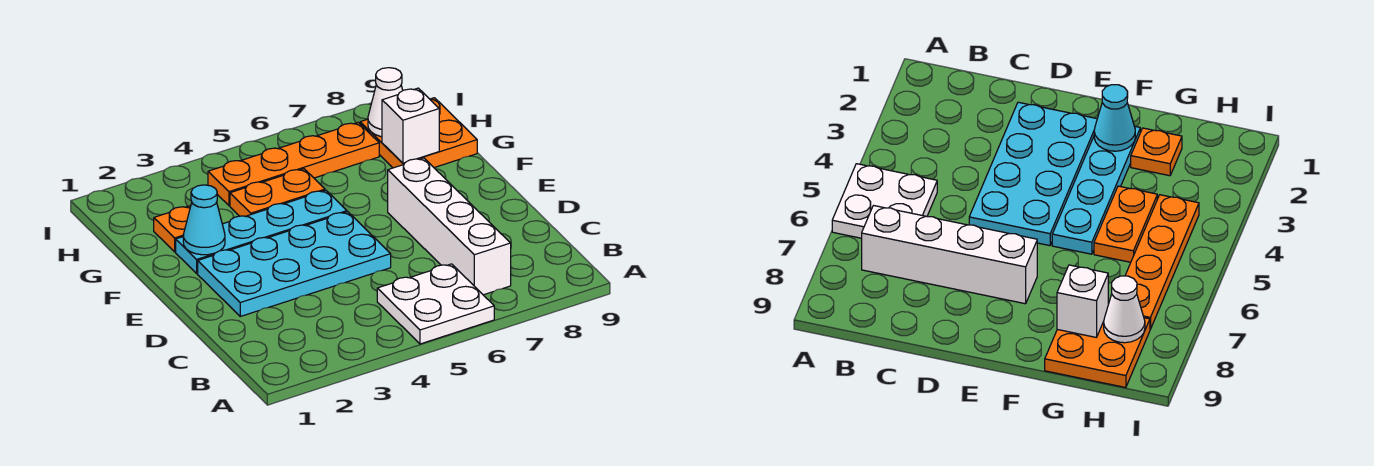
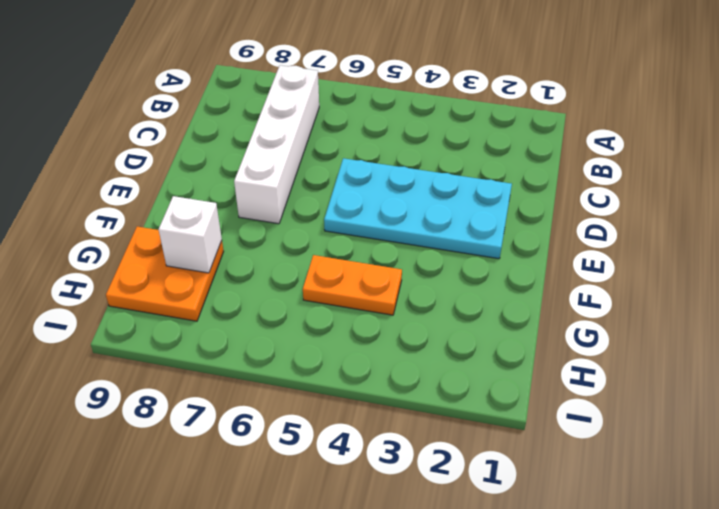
none -> white 2x2 plate [377,264,494,344]
none -> cyan 1x4 plate [176,190,347,273]

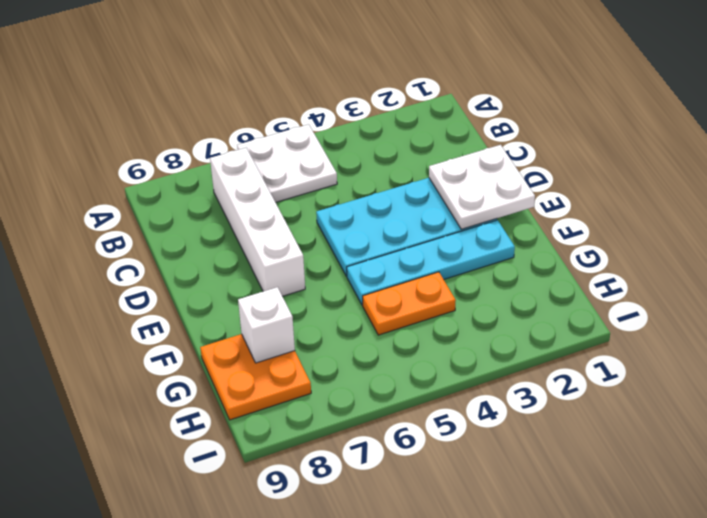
white 2x2 plate [429,145,535,229] -> none
none -> orange 1x1 plate [154,206,191,252]
none -> orange 1x4 plate [208,122,379,206]

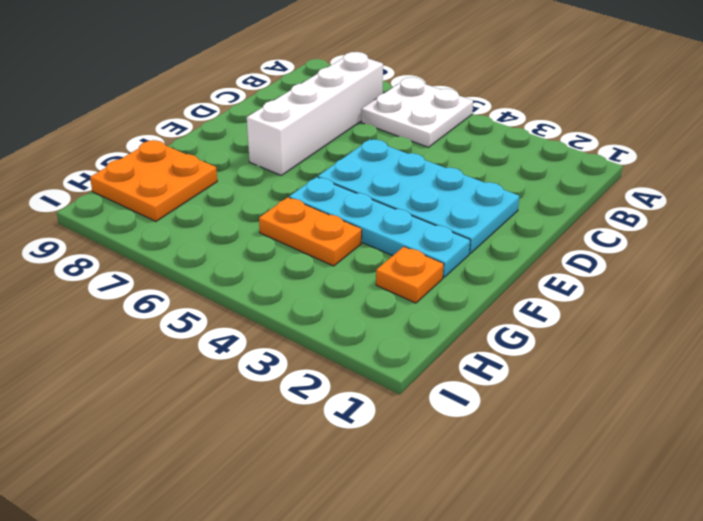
none -> orange 1x4 plate [208,122,379,206]
none -> cyan 1x1 cone [183,185,225,255]

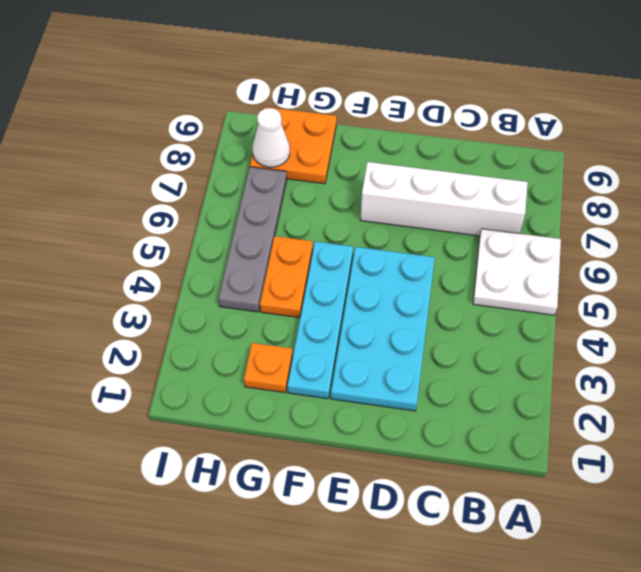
grey 1x4 plate [218,167,287,312] -> orange 1x4 plate [208,122,379,206]
none -> cyan 1x1 cone [183,185,225,255]
none -> white 1x1 brick [382,88,439,163]

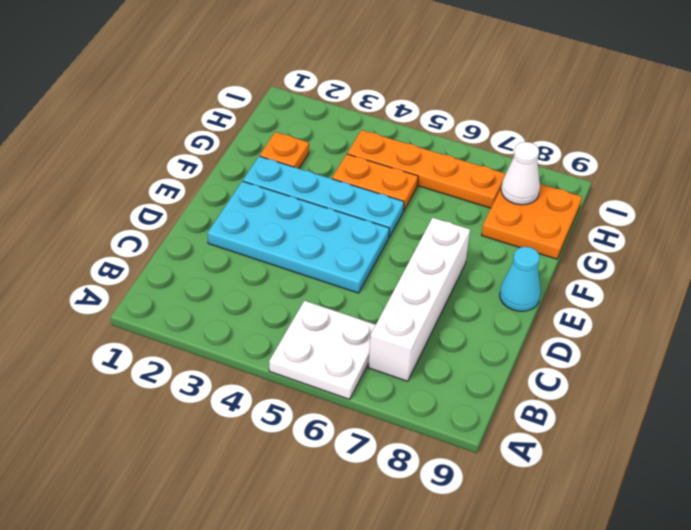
cyan 1x1 cone [500,247,541,311] -> cyan 1x1 cone moved to [183,185,225,255]
none -> white 1x1 brick [382,88,439,163]

